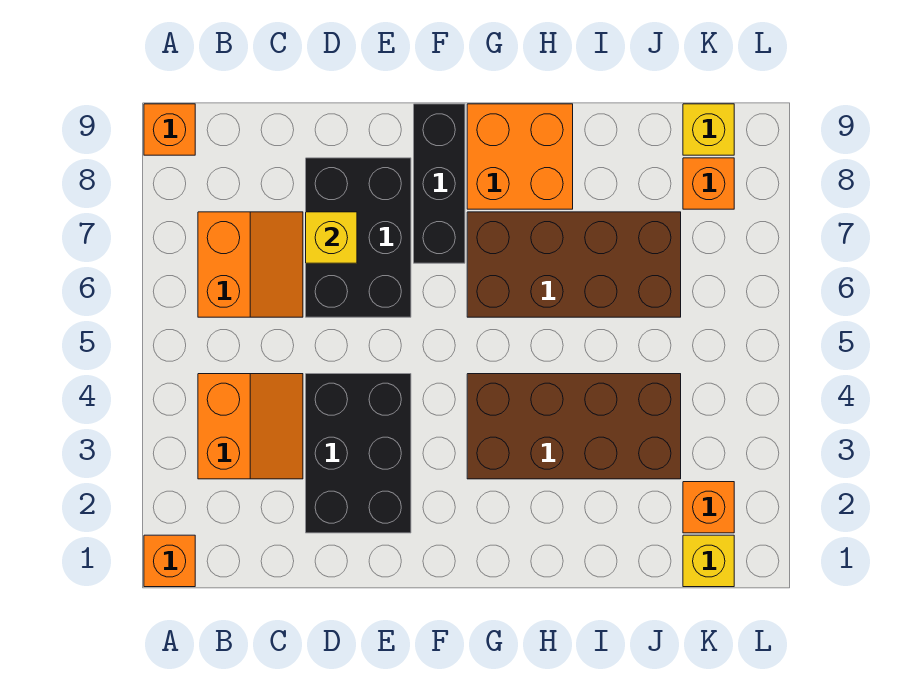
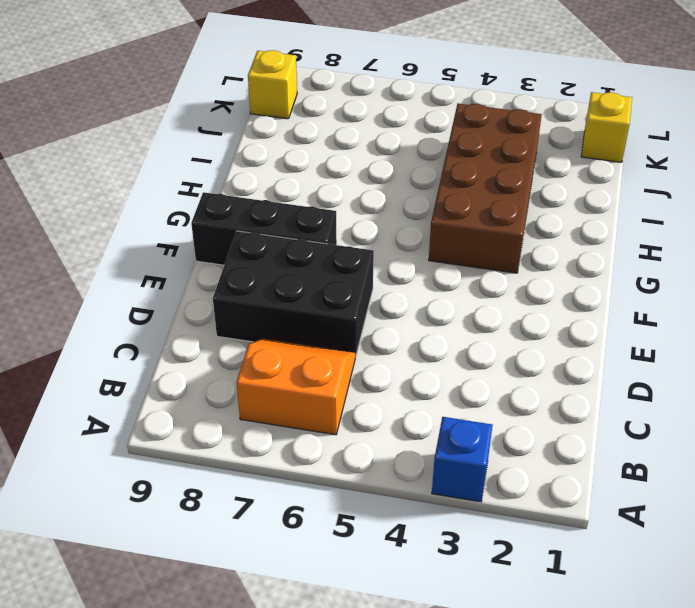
blue 1x1 brick [432,417,493,502] -> none
none -> orange 1x1 brick [144,535,195,587]
none -> orange 1x1 brick [144,104,195,155]
none -> orange 2x2 slope [198,374,303,479]

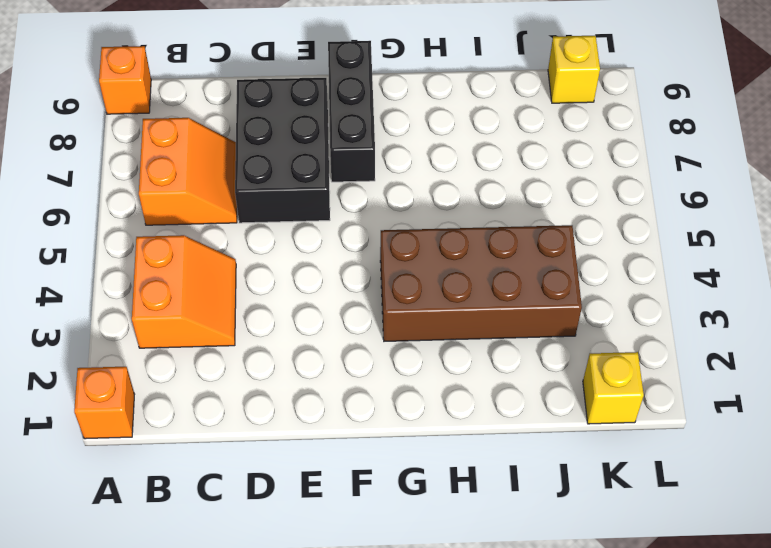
none -> black 2x3 brick [306,374,411,533]
none -> brown 2x4 brick [467,212,681,317]
none -> orange 2x2 brick [467,104,573,209]

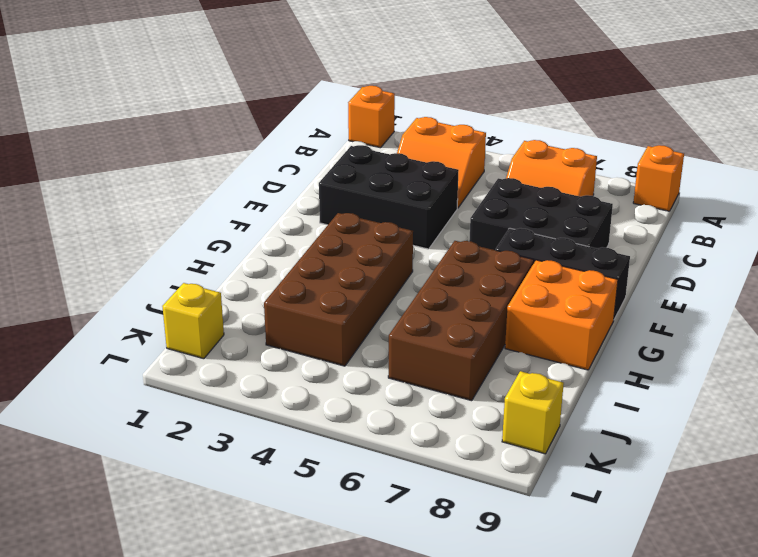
none -> orange 1x1 brick [683,482,734,533]
none -> orange 1x1 brick [683,158,734,209]
none -> yellow 1x1 brick [306,212,357,263]

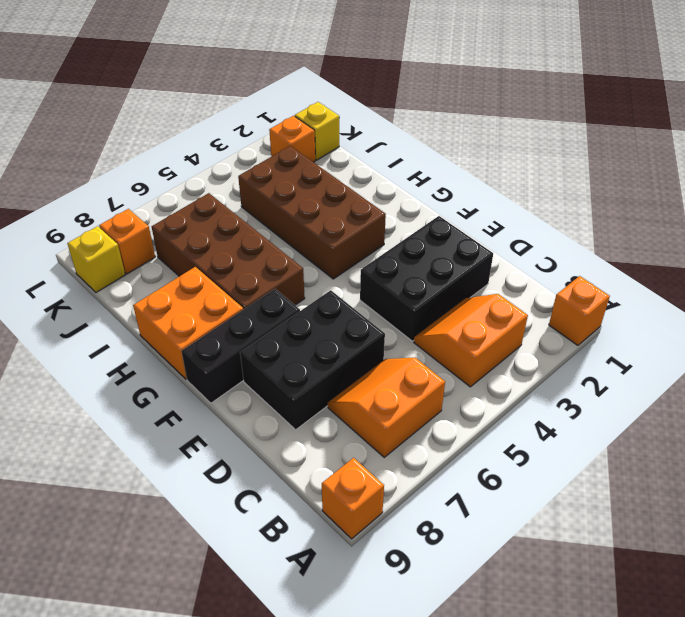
none -> yellow 1x1 brick [306,212,357,263]

